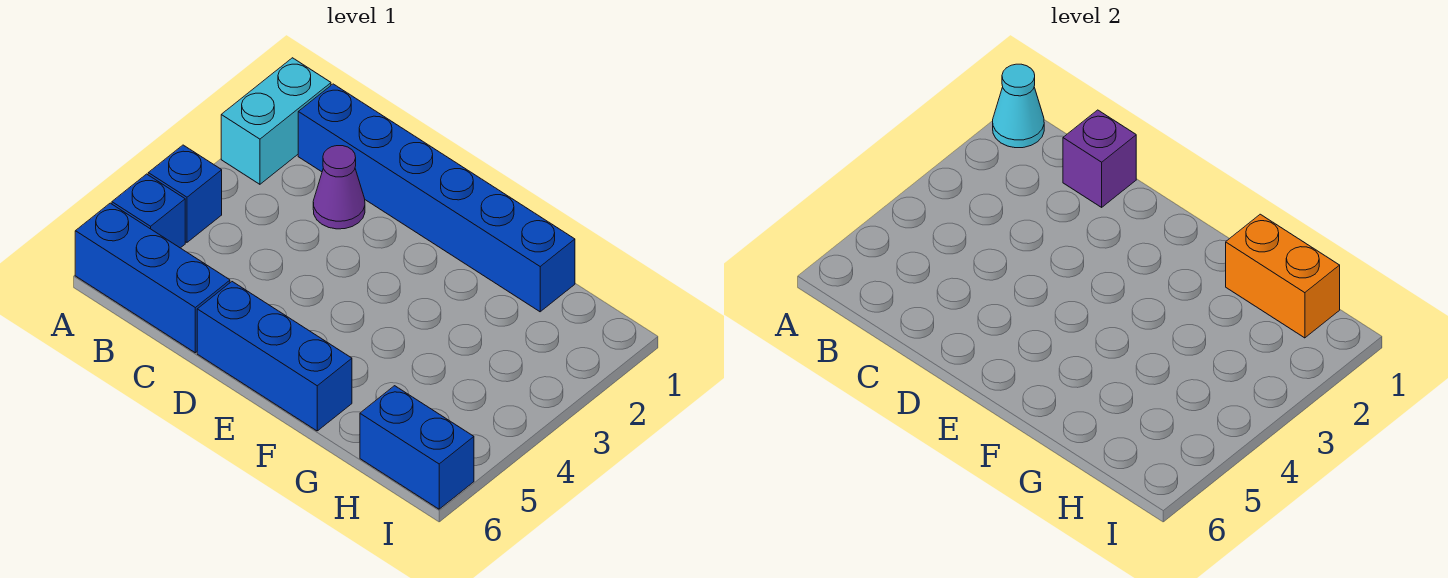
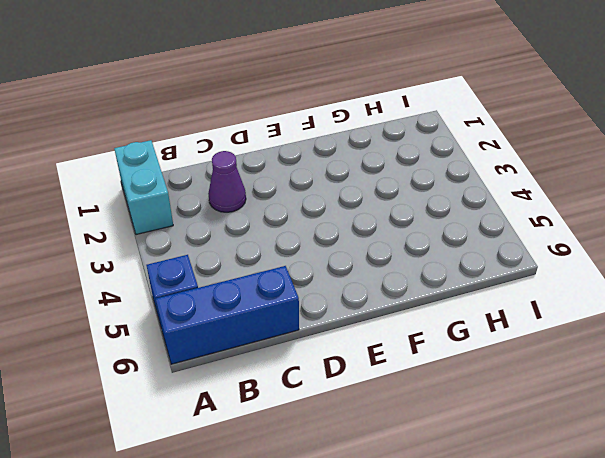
none -> blue 1x1 brick [148,145,222,242]
none -> blue 1x6 brick [298,84,575,312]

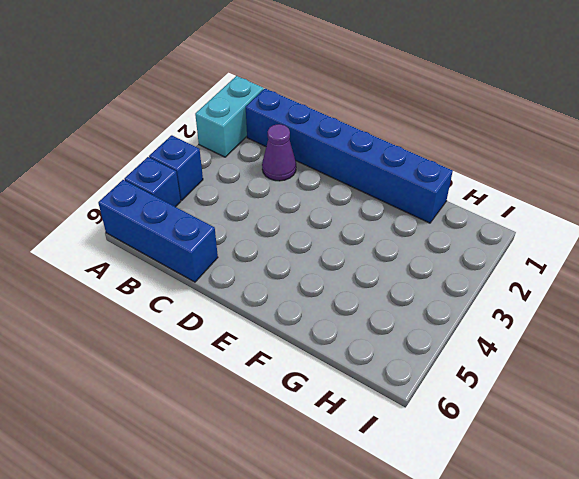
none -> blue 1x3 brick [197,282,352,431]
none -> blue 1x2 brick [360,386,474,509]

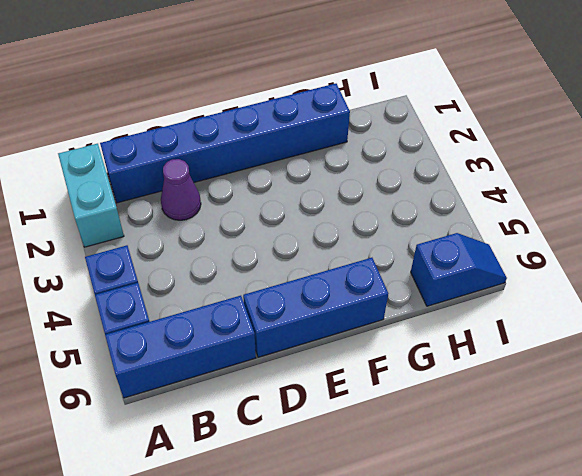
blue 1x2 slope [411,233,507,306] -> blue 1x2 brick [360,386,474,509]
none -> cyan 1x1 cone [993,64,1044,148]
none -> purple 1x1 brick [1063,110,1136,207]

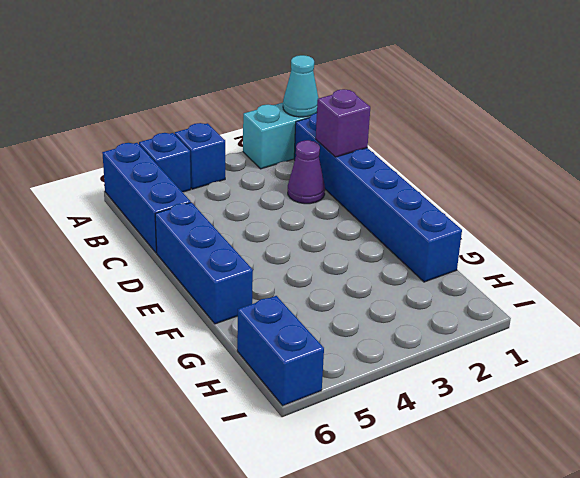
none -> orange 1x2 brick [1226,214,1340,338]

